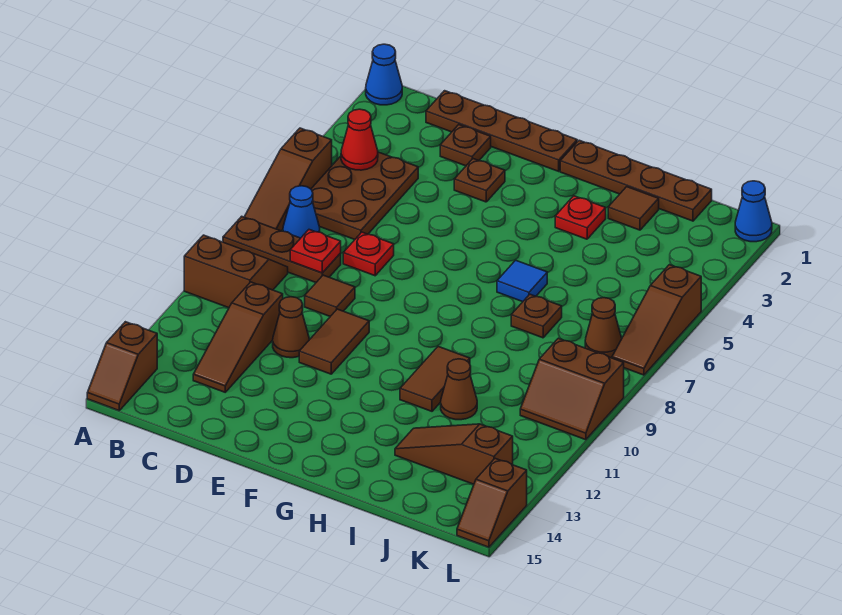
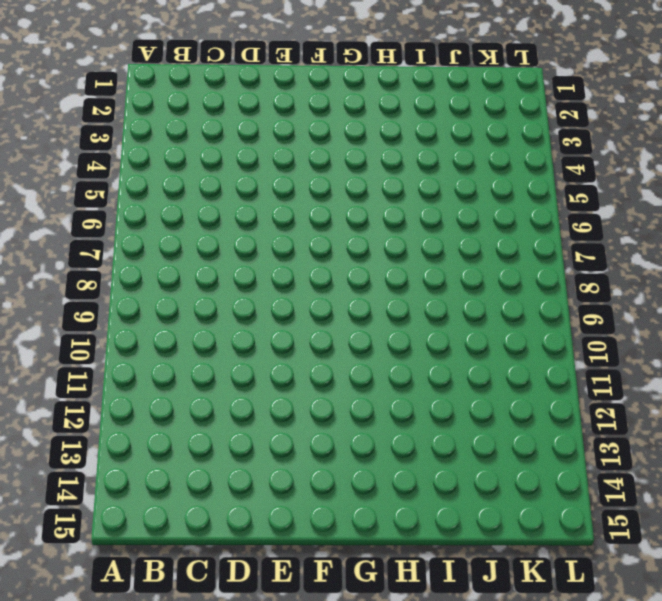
none -> blue 1x1 cone [366,44,402,105]
none -> brown 1x3 slope [245,128,332,231]
none -> brown 1x3 plate [223,216,341,282]
none -> brown 2x2 slope [184,235,288,308]

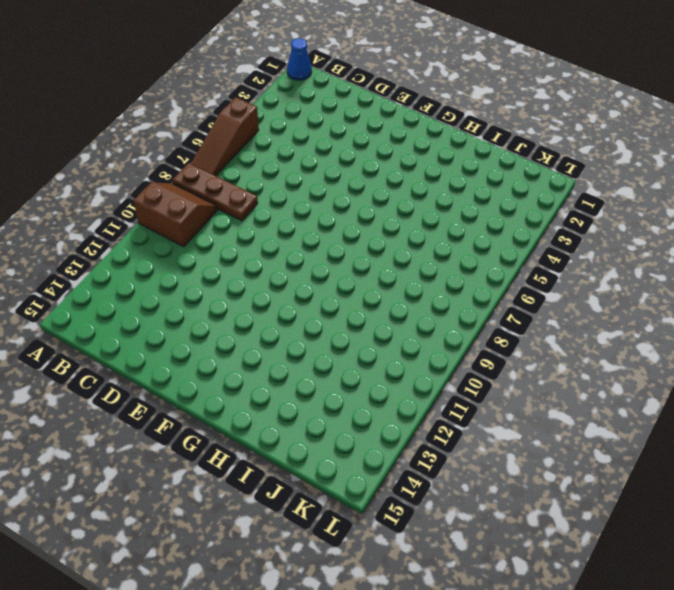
none -> brown 1x2 slope [87,322,157,410]
none -> brown 2x3 plate [311,152,418,240]
none -> blue 1x1 cone [283,186,320,238]
none -> brown 1x4 plate [426,91,577,171]

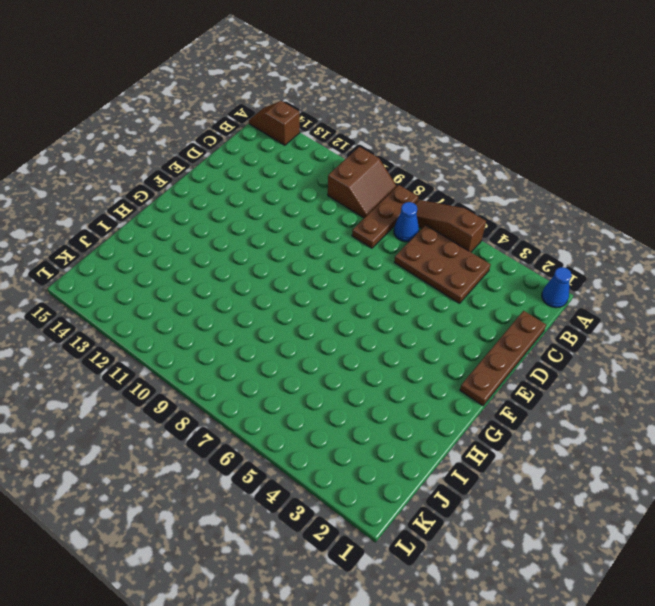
none -> brown 1x3 slope [193,282,283,392]
none -> brown 1x1 plate [440,125,491,166]
none -> red 1x1 plate [343,232,394,276]
none -> brown 1x1 tile [305,275,355,316]

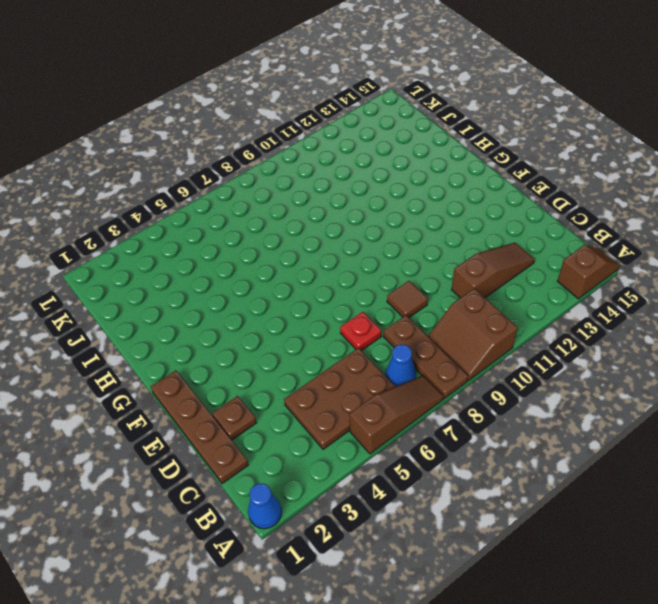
none -> brown 1x1 cone [273,297,309,358]
none -> brown 1x1 plate [454,159,505,202]
none -> brown 1x2 tile [299,309,369,374]
none -> brown 1x4 plate [560,140,712,221]

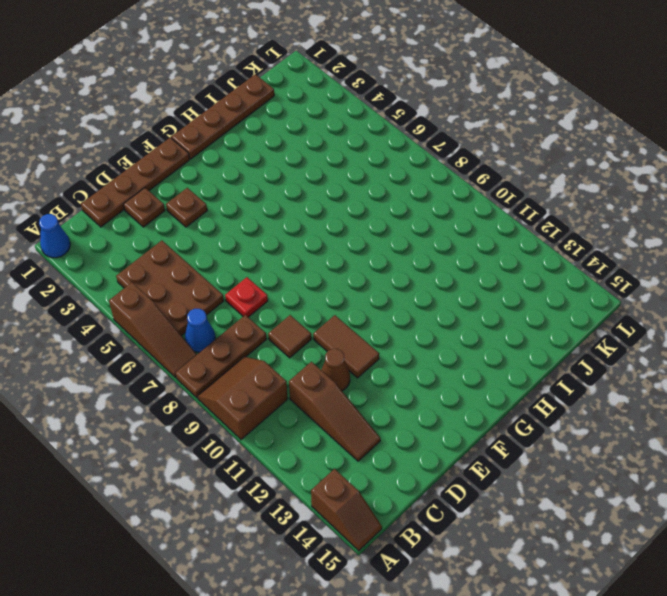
none -> red 1x1 plate [555,196,606,239]
none -> blue 1x1 tile [497,260,547,302]
none -> brown 1x2 tile [400,346,470,411]
none -> brown 1x1 tile [608,187,659,230]

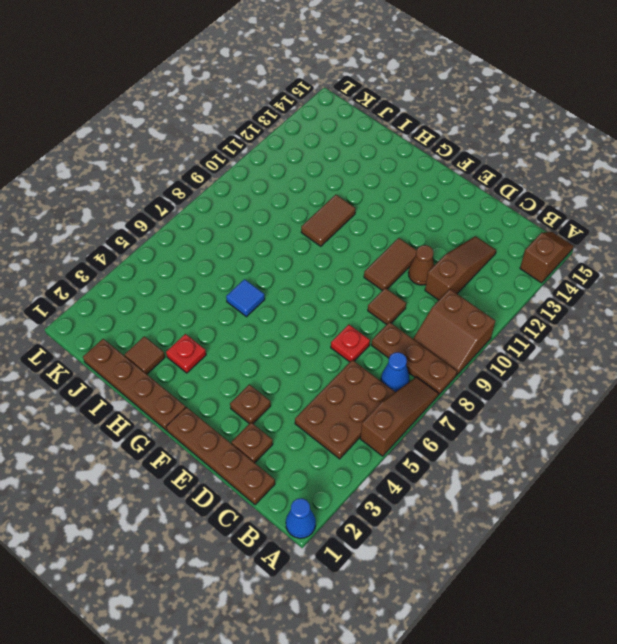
none -> brown 1x1 plate [511,294,562,338]
none -> brown 1x1 cone [441,359,477,420]
none -> brown 1x3 slope [395,424,513,484]
none -> brown 1x1 cone [585,298,622,358]

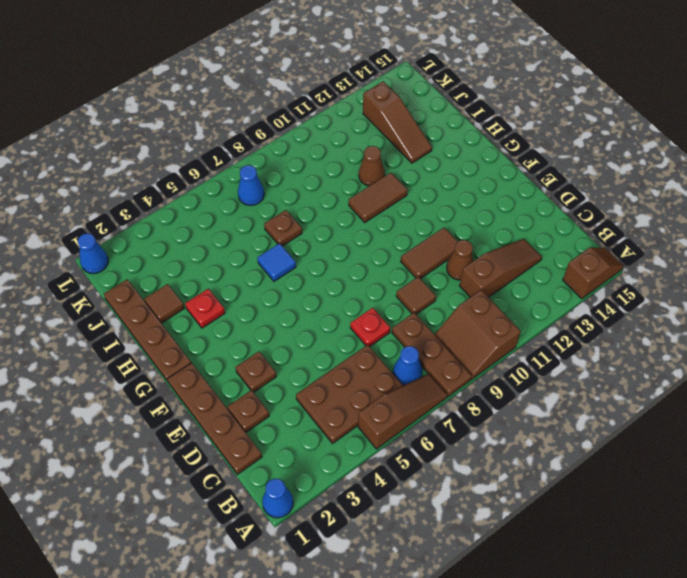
blue 1x1 cone [238,165,264,205] -> brown 1x1 cone [585,298,622,358]
none -> brown 2x2 slope [520,338,624,440]
none -> brown 1x3 slope [612,265,701,375]
none -> brown 1x2 slope [457,458,527,547]
none -> red 1x1 cone [341,109,378,170]

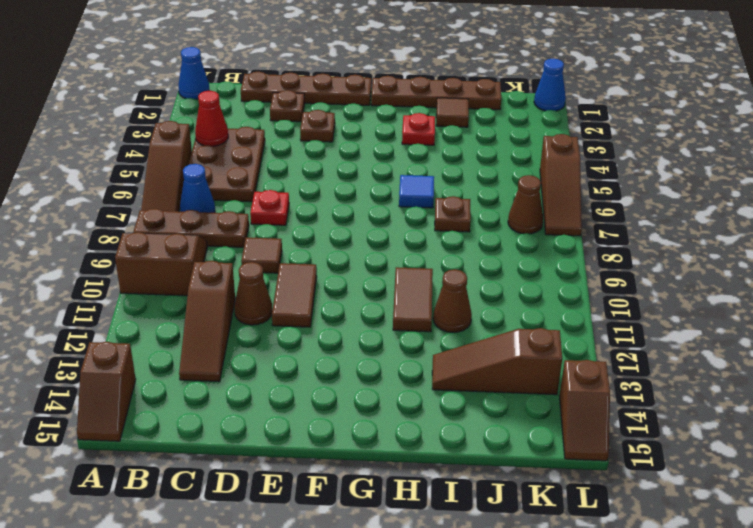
none -> brown 2x2 slope [520,338,624,440]
none -> red 1x1 plate [290,230,341,273]

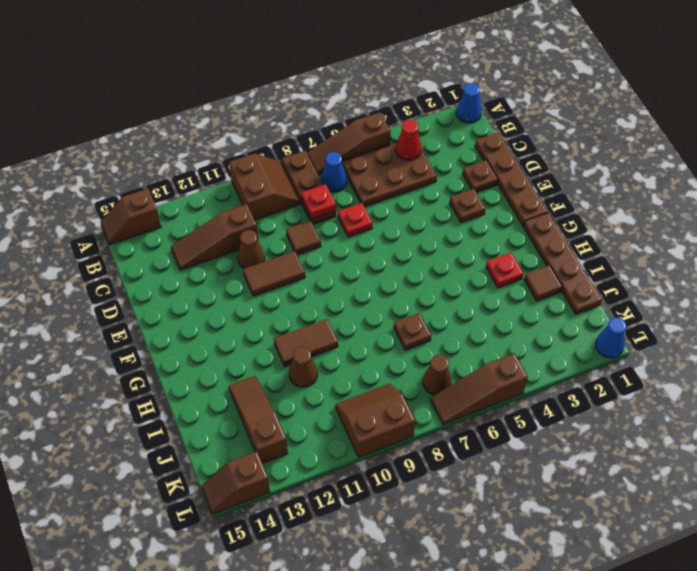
brown 2x2 slope [335,384,415,457] -> brown 2x2 slope turned to [520,338,624,440]
none -> blue 1x1 tile [497,260,547,302]

